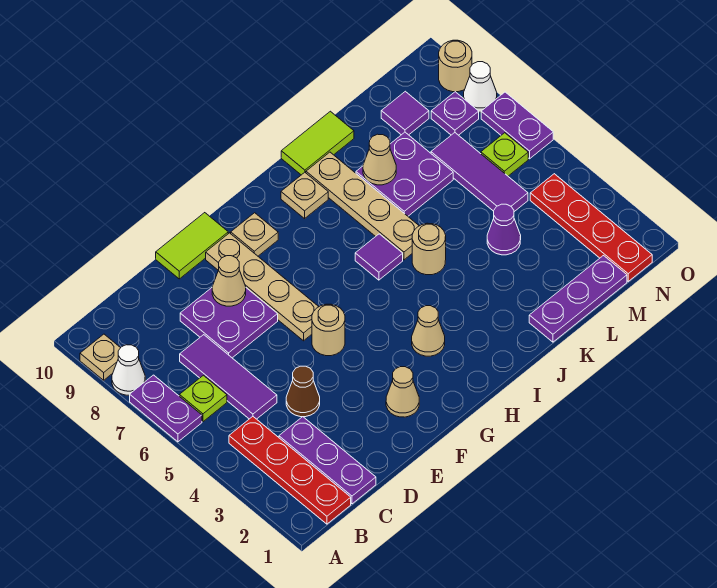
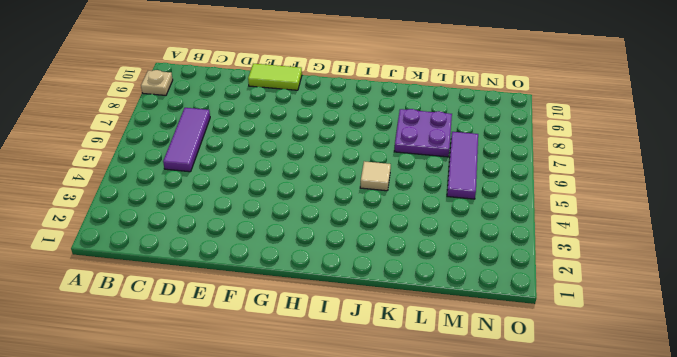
tan 1x1 tile [360,161,391,191] -> tan 1x1 round brick [412,223,446,275]
none -> purple 1x2 plate [130,375,202,442]
none -> white 1x1 cone [112,345,145,395]
none -> red 1x4 plate [229,417,351,524]
none -> lime 1x1 plate [179,375,227,422]

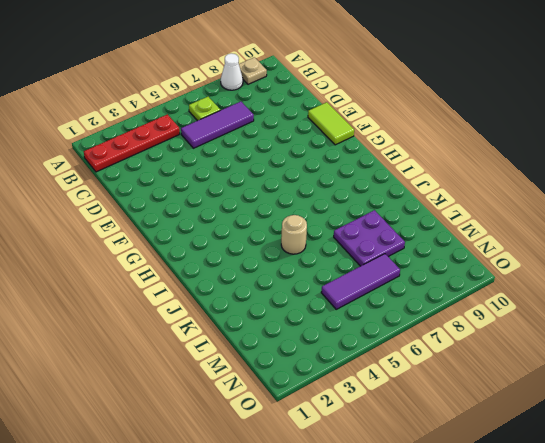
none -> purple 1x2 plate [130,375,202,442]
none -> purple 1x3 plate [279,417,376,504]
none -> brown 1x1 cone [286,366,320,417]
none -> purple 2x2 plate [180,288,278,358]

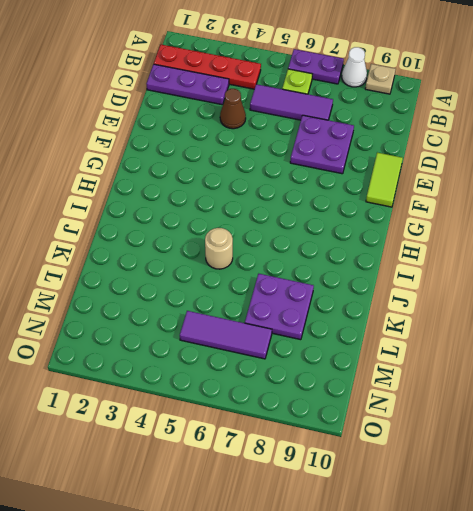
none -> tan 1x1 cone [386,367,419,417]
none -> tan 1x1 round brick [312,304,345,356]
none -> tan 1x4 plate [206,233,319,341]
none -> tan 1x1 plate [231,213,278,256]

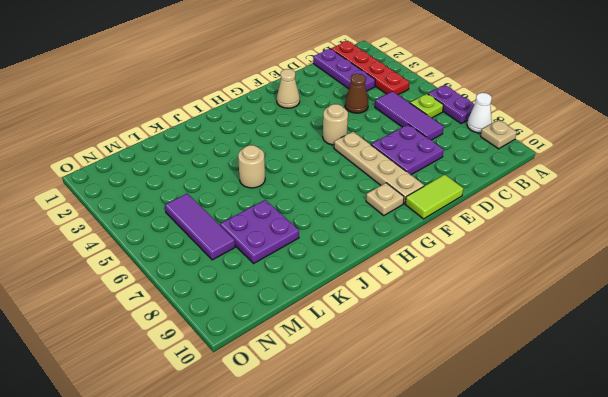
none -> tan 1x1 cone [412,306,445,356]
none -> purple 1x1 tile [355,234,403,280]
none -> tan 1x1 plate [281,172,328,219]
none -> tan 1x4 plate [306,152,419,260]

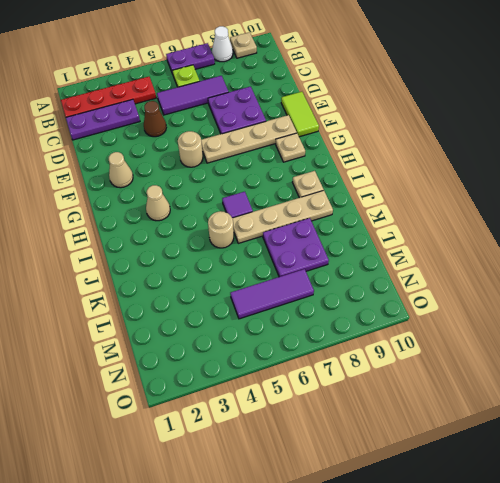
none -> lime 1x2 tile [281,111,354,175]
none -> purple 1x3 plate [529,256,627,342]
none -> purple 1x1 cone [487,204,521,255]
none -> purple 1x1 tile [381,91,429,135]

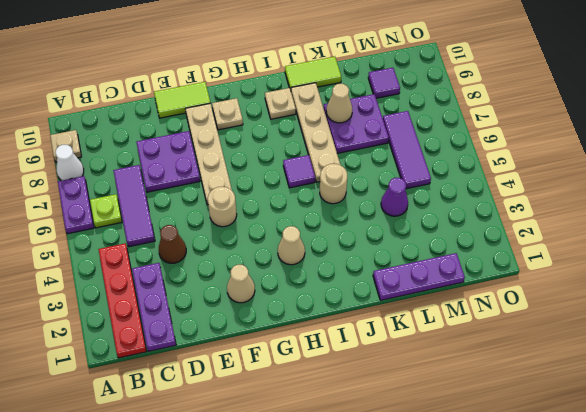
none -> red 1x4 plate [530,174,652,281]
none -> lime 1x1 plate [481,133,528,176]
none -> purple 1x1 plate [431,92,479,135]
none -> purple 1x2 plate [481,92,553,159]

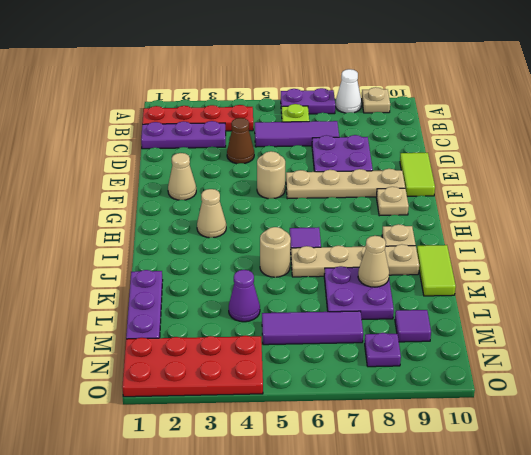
red 2x4 plate [122,336,263,397] -> red 1x4 plate [530,174,652,281]
none -> lime 1x1 plate [481,133,528,176]
none -> purple 1x2 plate [481,92,553,159]
none -> white 1x1 cone [464,62,497,112]
none -> tan 1x1 round brick [439,40,472,92]

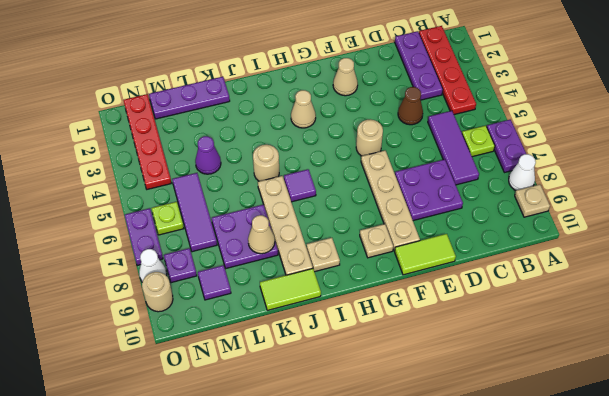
none -> tan 1x1 cone [212,256,246,306]

